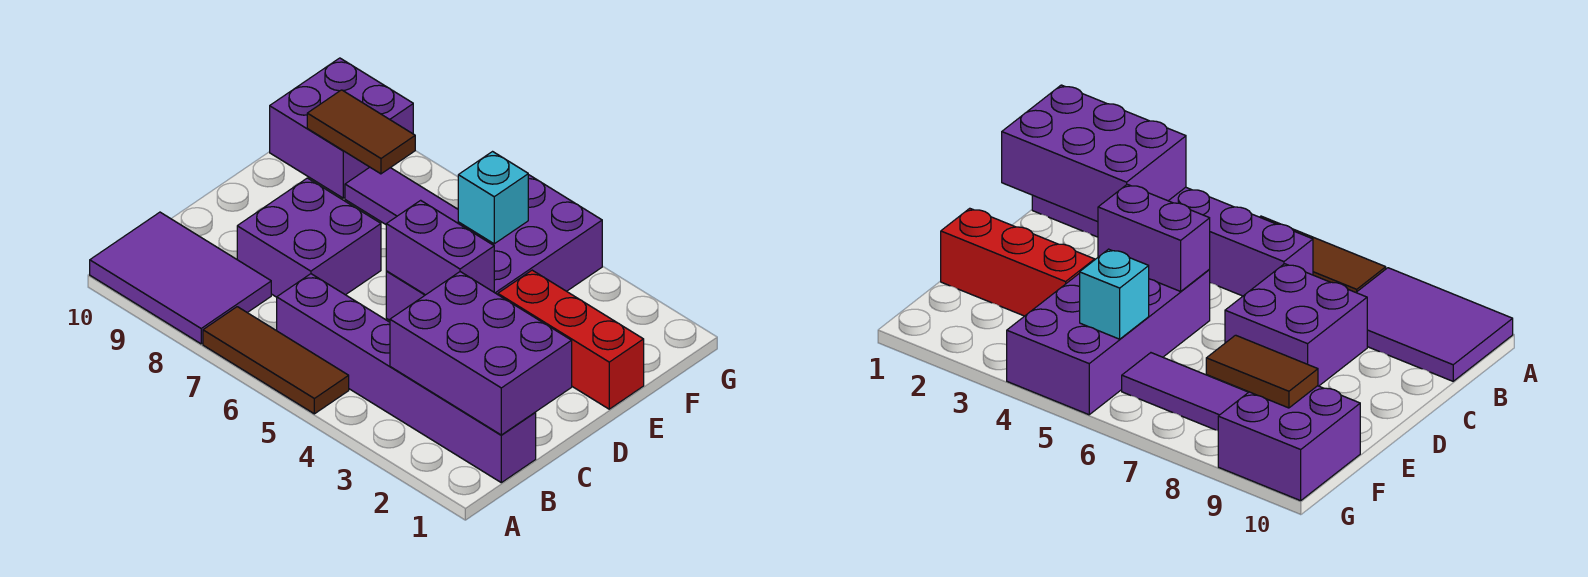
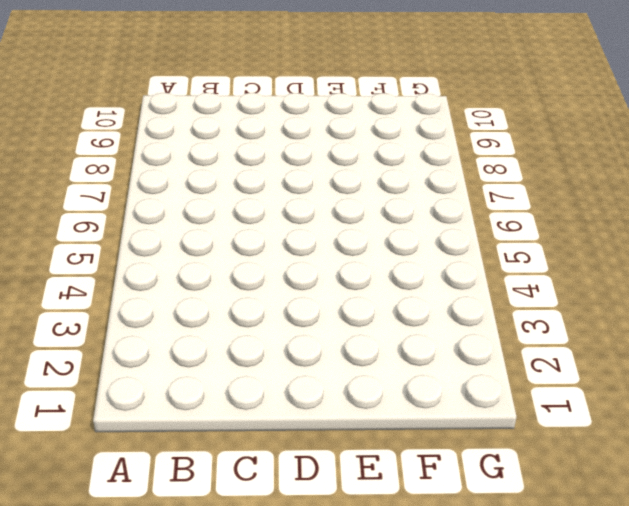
none -> brown 1x3 tile [203,307,349,414]
none -> purple 2x3 tile [90,212,271,344]
none -> purple 1x6 brick [277,274,536,483]

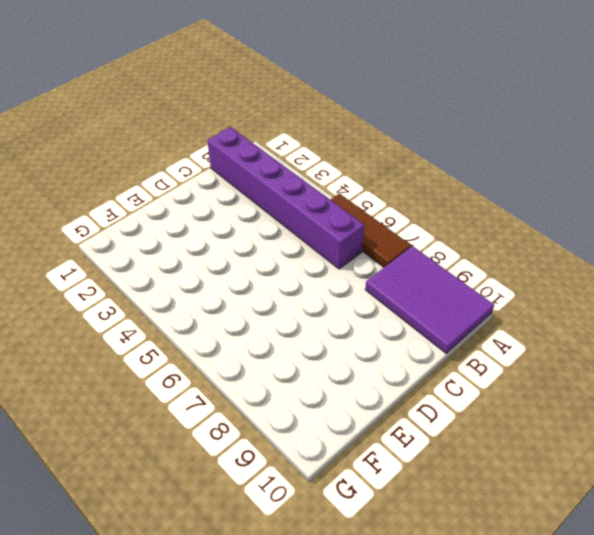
none -> purple 2x2 brick [237,178,381,297]
none -> purple 2x4 brick [386,175,602,320]
none -> red 1x3 brick [498,270,644,409]

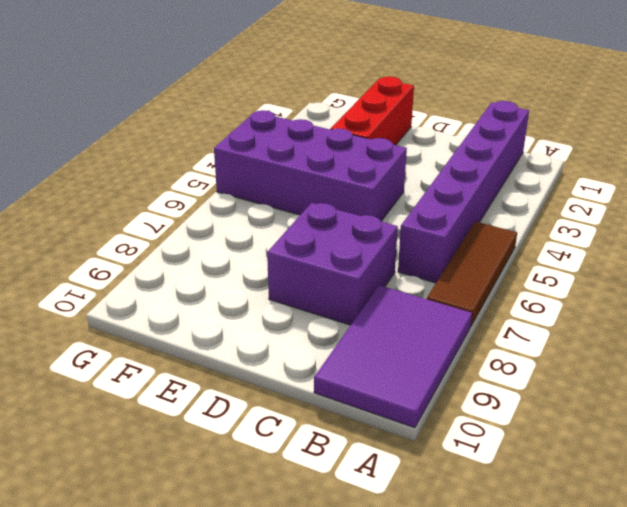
none -> purple 1x3 tile [345,167,458,224]
none -> purple 2x2 brick [270,58,413,198]
none -> purple 2x3 brick [390,272,572,435]

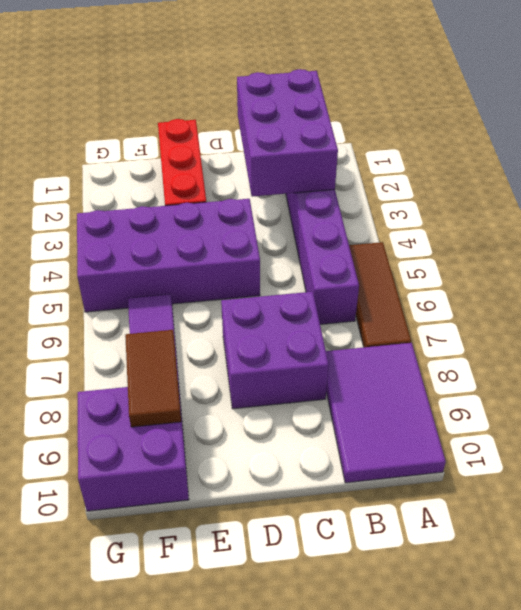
none -> purple 1x2 brick [386,200,494,295]
none -> cyan 1x1 brick [458,152,528,244]

